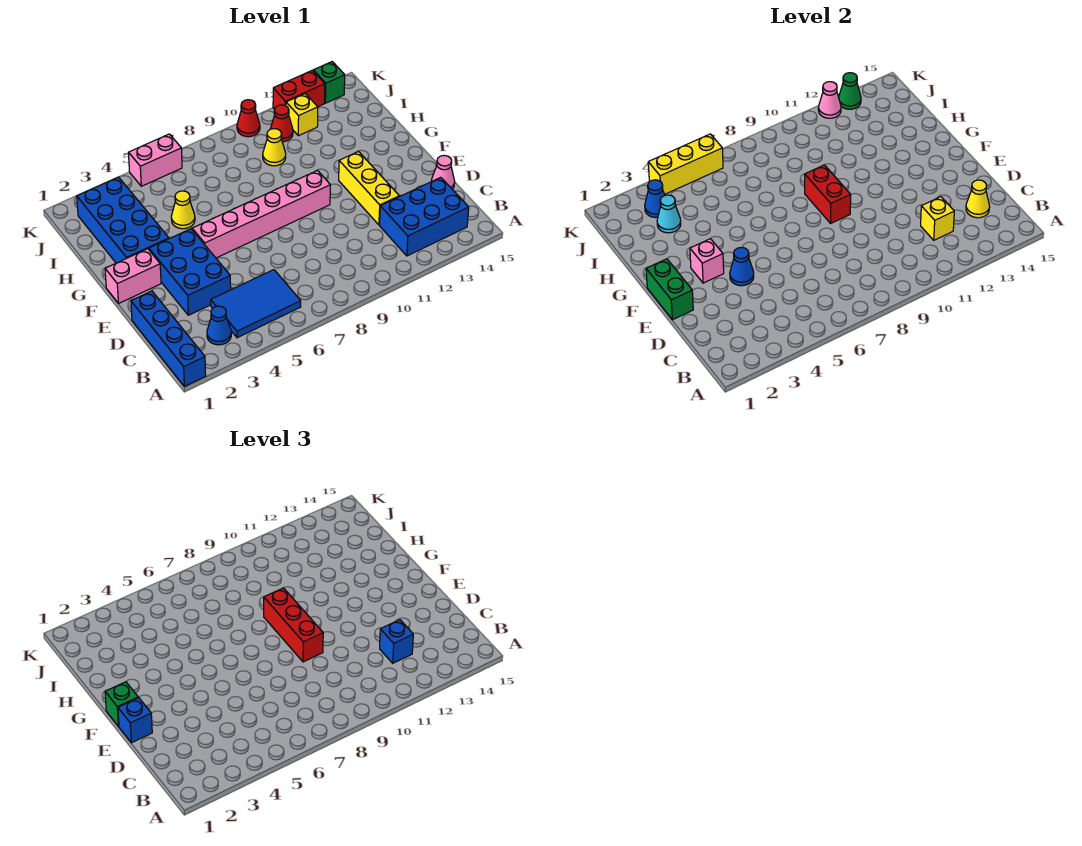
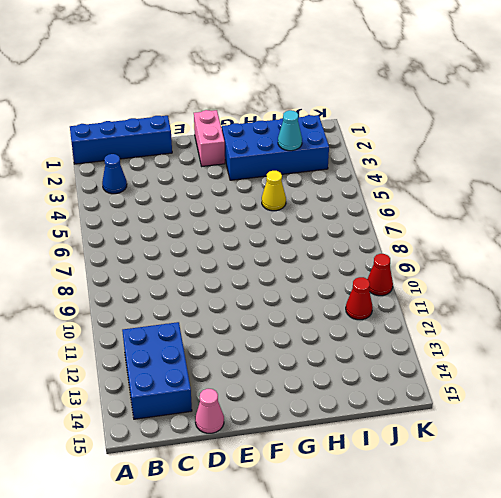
none -> blue 2x3 tile [211,270,301,338]
none -> blue 2x3 brick [149,229,231,315]
none -> yellow 1x3 brick [339,152,399,225]
none -> pink 1x6 brick [192,171,330,258]

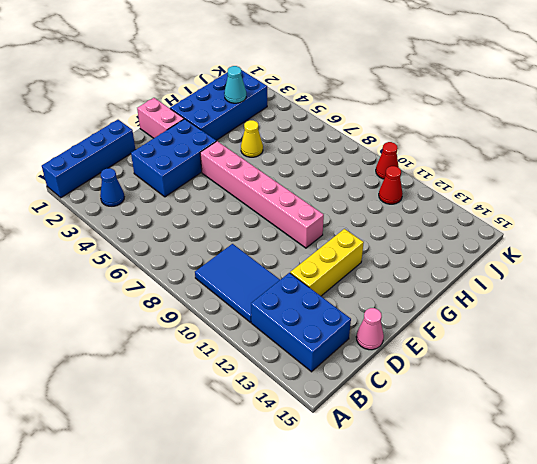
blue 2x3 tile [195,244,280,322] -> blue 2x3 tile moved to [211,270,301,338]
none -> yellow 1x1 cone [263,129,286,166]
none -> yellow 1x1 brick [286,94,318,136]
none -> pink 1x2 brick [128,134,182,186]
none -> red 1x2 brick [273,70,325,109]

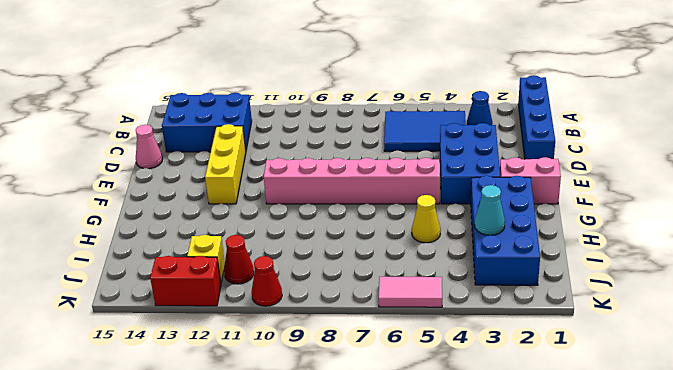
pink 1x2 tile [379,277,442,307] -> pink 1x2 brick [128,134,182,186]
none -> yellow 1x1 cone [263,129,286,166]
none -> green 1x1 brick [313,62,345,103]
none -> yellow 1x1 brick [921,197,954,240]
none -> yellow 1x1 cone [966,180,990,218]

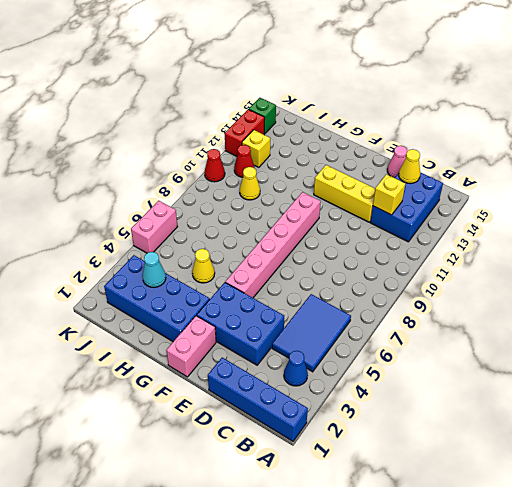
none -> green 1x2 brick [646,259,693,320]
none -> blue 1x1 cone [730,247,754,286]
none -> pink 1x1 brick [690,239,724,283]
none -> red 1x2 brick [805,165,851,223]

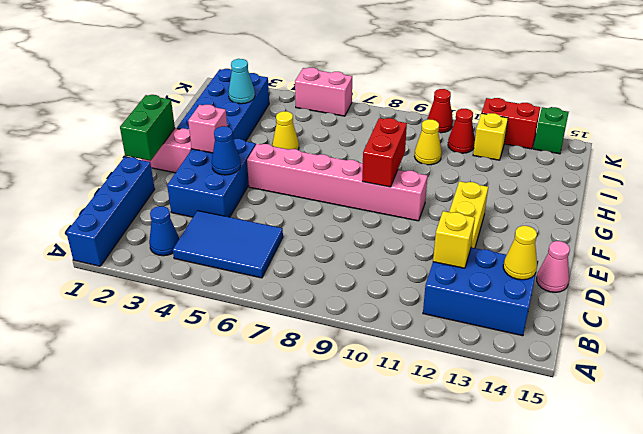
none -> blue 1x1 cone [645,180,665,218]
none -> yellow 1x3 brick [648,134,723,194]
none -> pink 1x1 cone [818,82,841,118]
none -> green 1x1 cone [839,73,861,109]

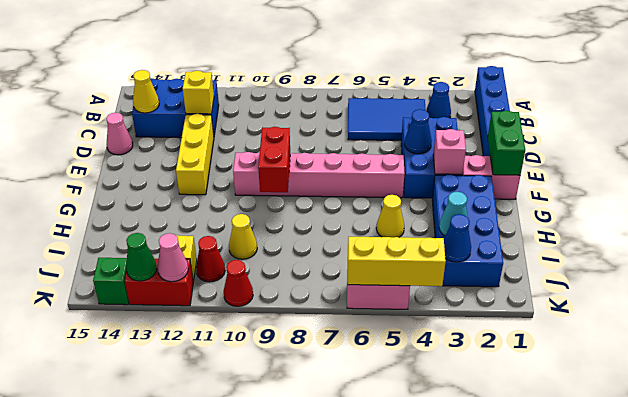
none -> blue 1x1 brick [380,620,413,663]
none -> blue 1x1 brick [118,698,152,743]
none -> red 1x3 brick [264,588,323,662]
none -> green 1x1 brick [105,682,138,726]

